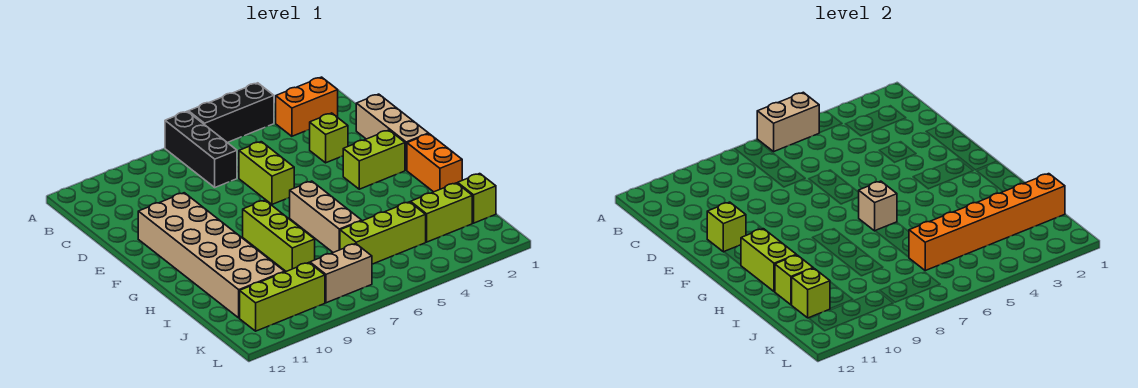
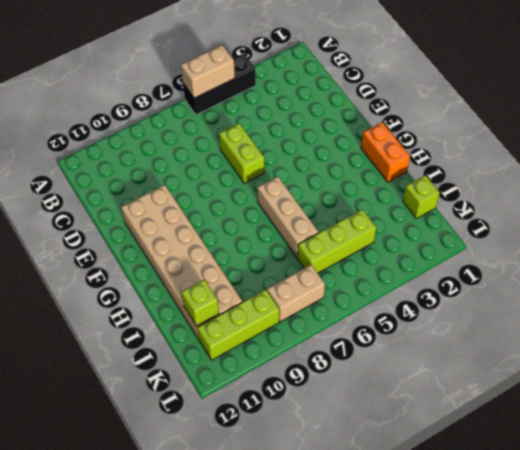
none -> black 1x3 brick [165,111,237,187]
none -> orange 1x2 brick [276,77,338,136]
none -> tan 1x3 brick [356,94,429,170]

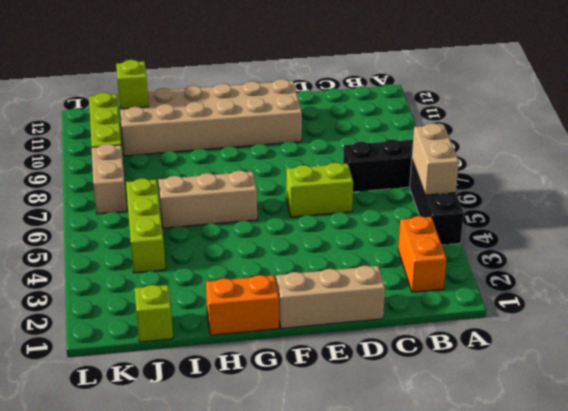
none -> lime 1x1 brick [309,113,348,163]
none -> lime 1x2 brick [343,130,405,189]
none -> lime 1x3 brick [243,200,315,271]

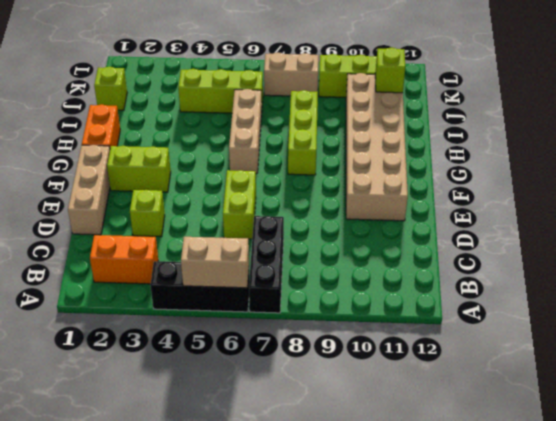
none -> lime 1x2 brick [411,183,472,242]
none -> lime 1x1 brick [707,202,746,252]
none -> tan 1x1 brick [859,181,897,231]

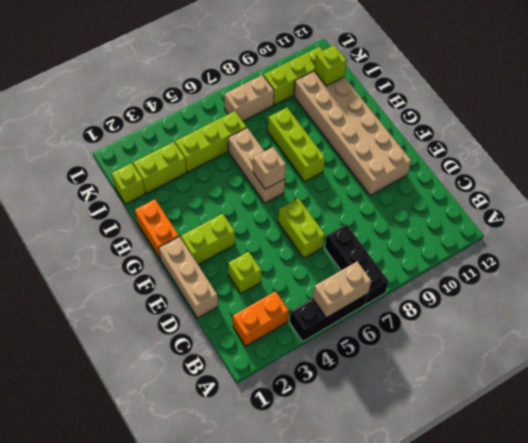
none -> lime 1x1 brick [707,202,746,252]
none -> lime 1x2 brick [741,229,796,292]
none -> lime 1x1 brick [775,255,813,305]

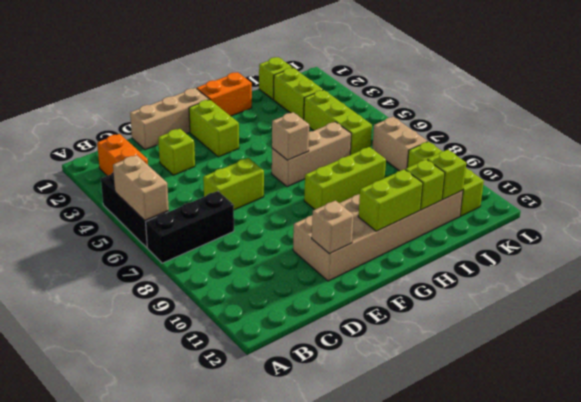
tan 1x1 brick [312,201,354,254] -> lime 1x1 brick [707,202,746,252]
none -> orange 1x6 brick [909,174,1065,270]

